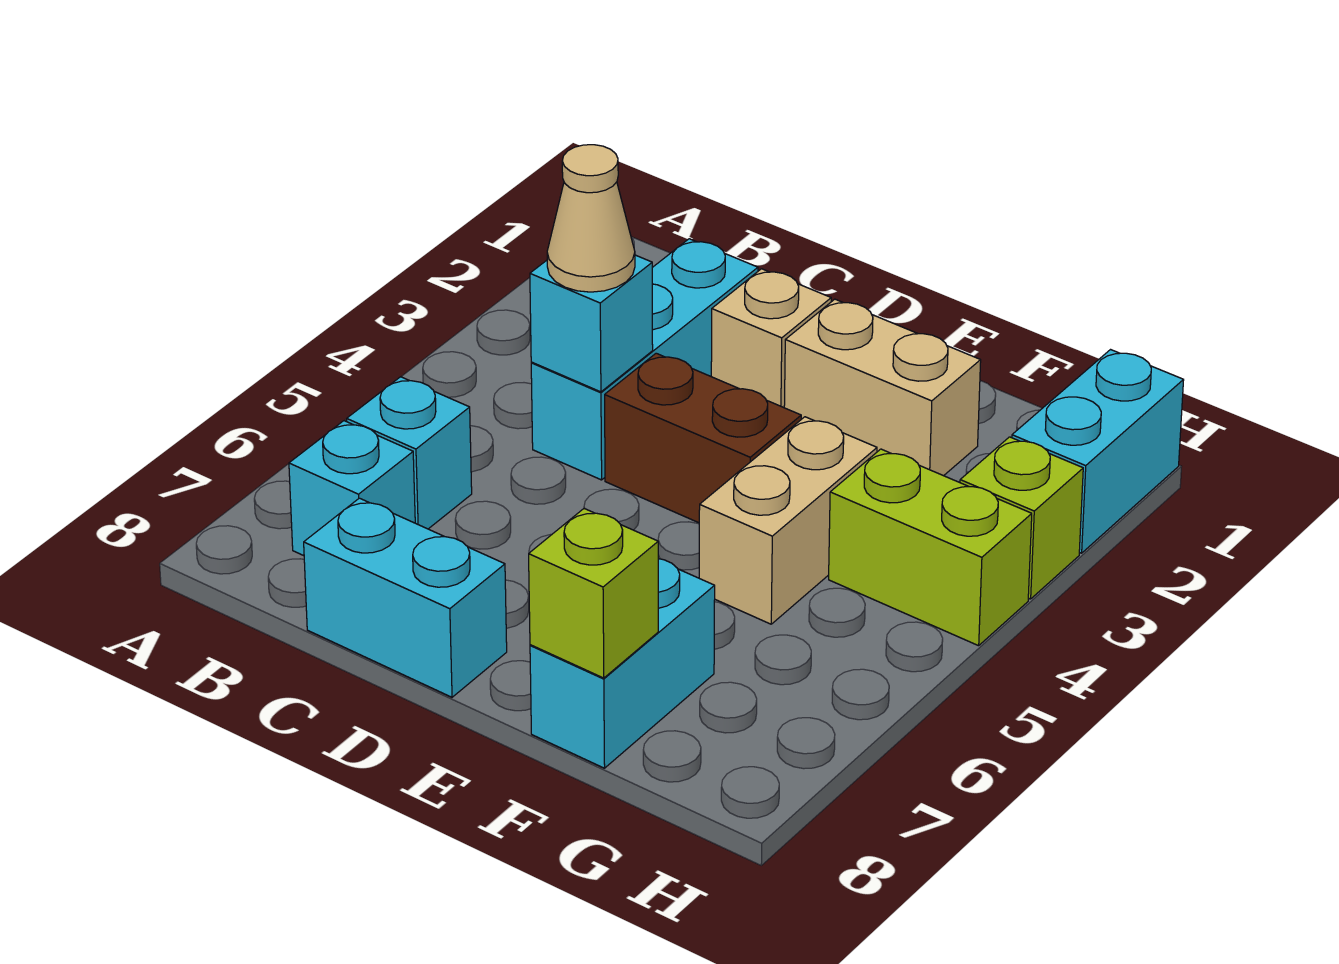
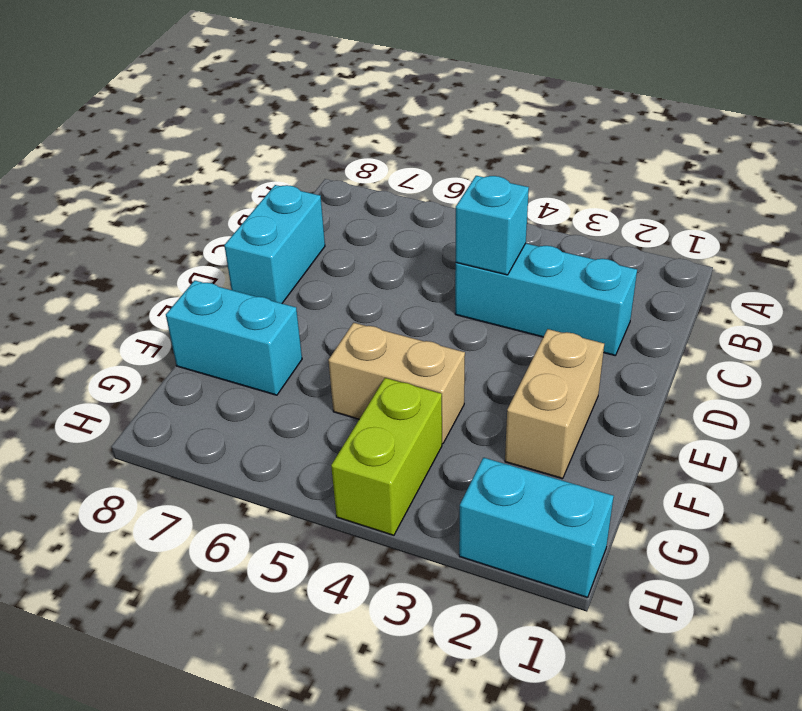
none -> cyan 1x1 brick [347,377,472,529]
none -> cyan 1x1 brick [289,421,415,556]
none -> tan 1x1 brick [711,269,831,408]

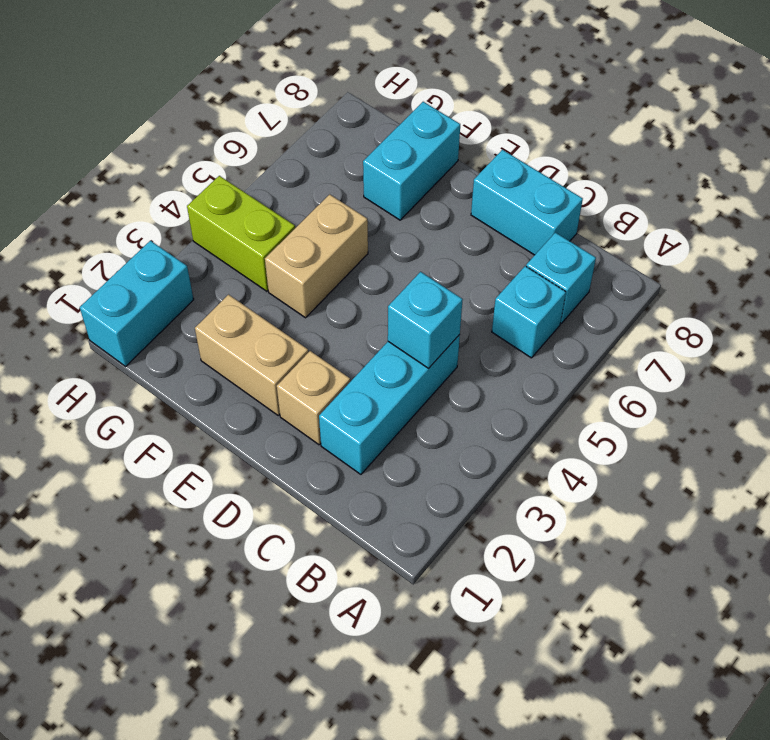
none -> brown 1x2 brick [605,353,801,523]
none -> lime 1x1 brick [960,437,1083,599]
none -> lime 1x1 brick [529,508,658,678]

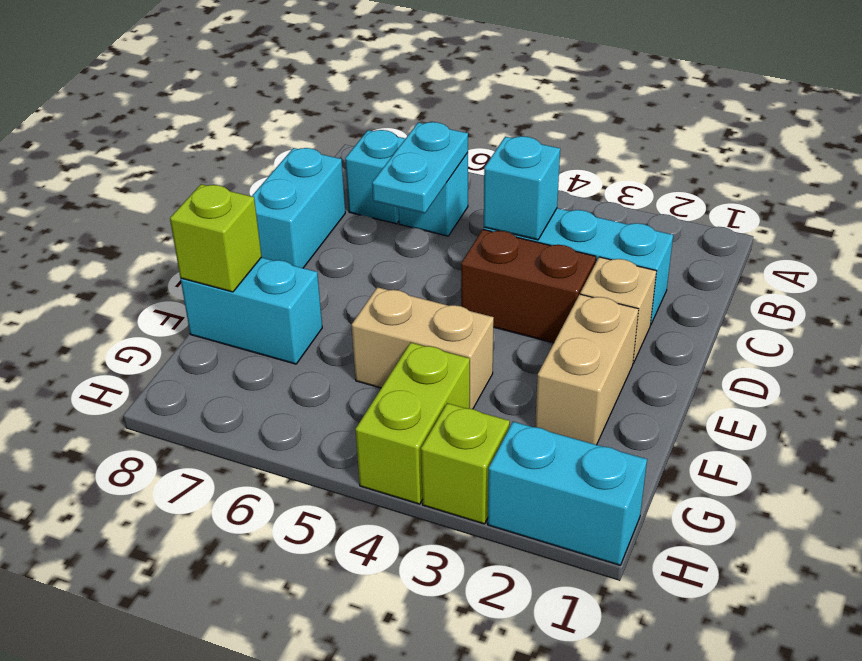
cyan 1x2 plate [372,122,468,213] -> none
brown 1x2 brick [461,229,596,343] -> brown 1x2 brick turned to [605,353,801,523]
none -> tan 1x1 cone [547,145,635,292]

